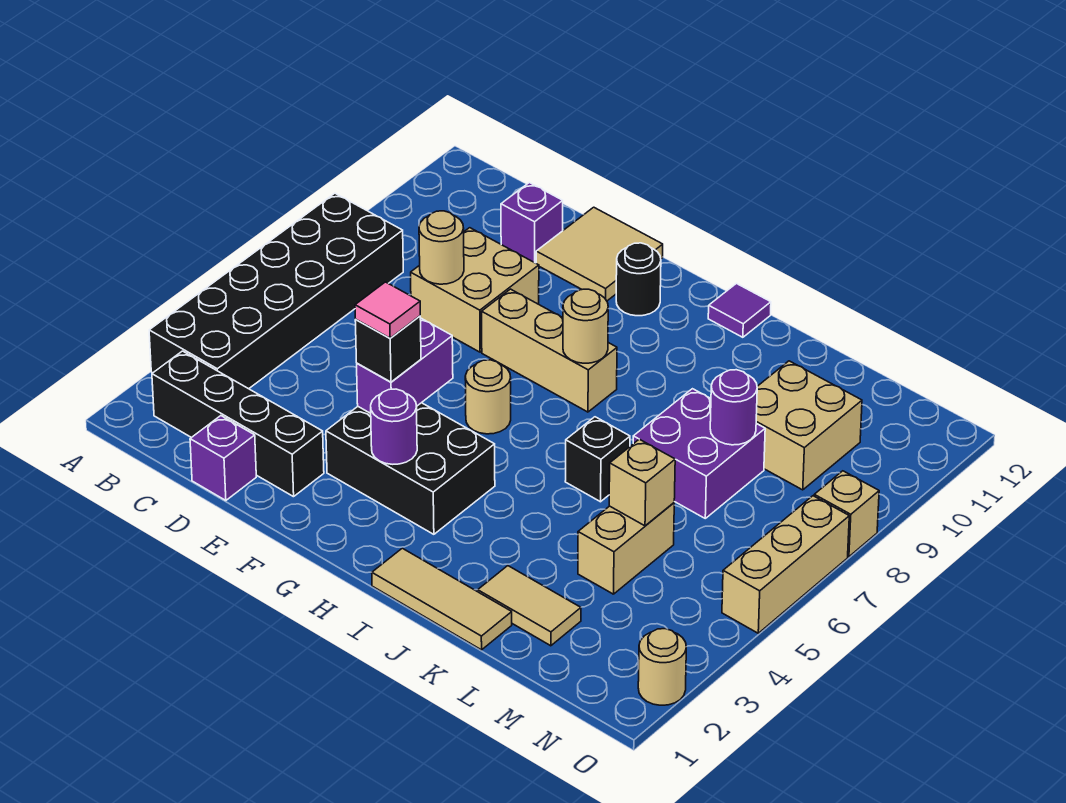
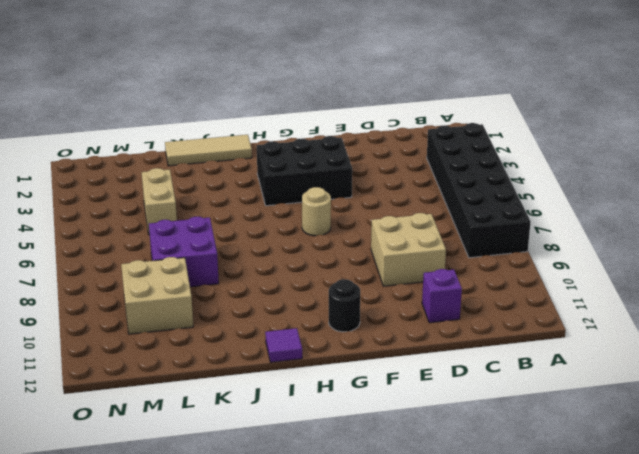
none -> black 1x4 brick [152,351,324,497]
none -> purple 1x1 brick [190,416,256,501]
none -> tan 2x2 tile [536,207,663,301]

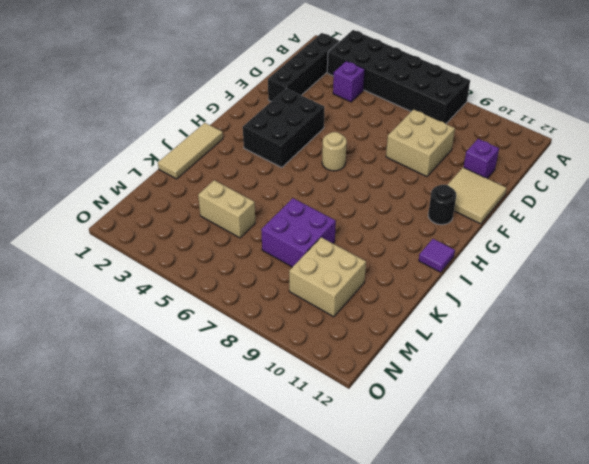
purple 1x1 brick [333,61,365,102] -> purple 1x1 brick moved to [190,416,256,501]
none -> tan 1x3 brick [482,289,617,412]
none -> black 1x1 brick [565,417,630,502]
none -> tan 1x2 tile [478,566,581,646]

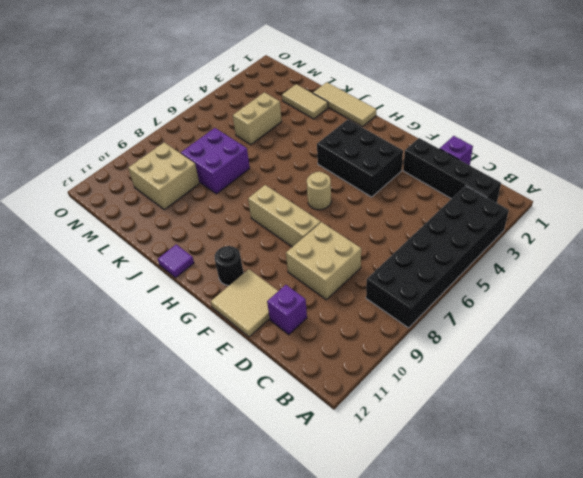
none -> black 1x1 brick [565,417,630,502]
none -> tan 1x1 round brick [638,629,686,705]
none -> tan 1x3 brick [722,496,849,633]

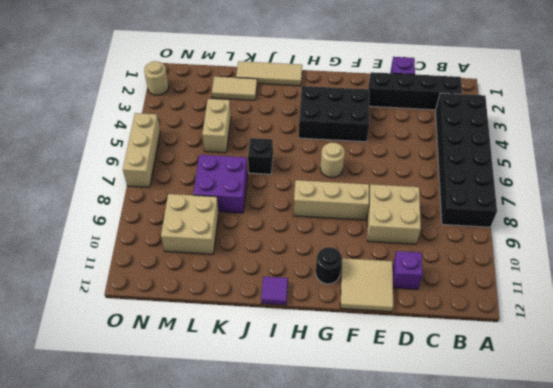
none -> tan 1x1 brick [814,471,879,557]
none -> tan 1x1 round brick [419,211,464,284]
none -> purple 1x2 brick [357,318,453,413]

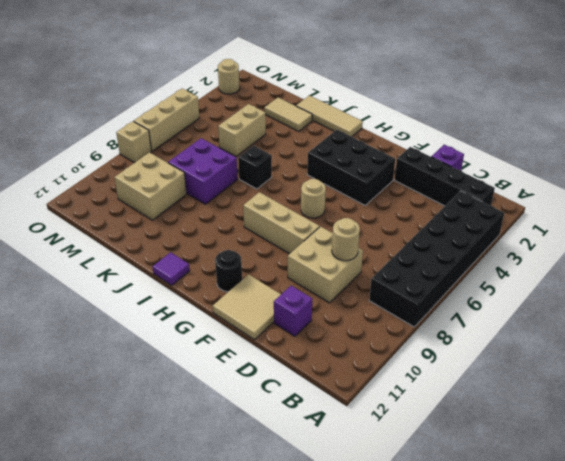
none -> purple 1x2 brick [357,318,453,413]
none -> purple 1x1 round brick [371,389,417,464]
none -> tan 1x1 round brick [563,289,608,363]

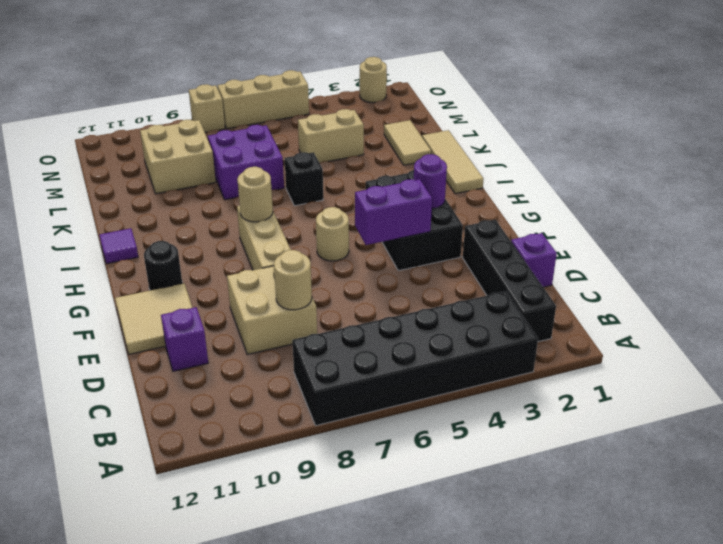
none -> tan 1x1 brick [609,439,675,526]
none -> purple 1x1 round brick [710,370,757,445]
none -> black 1x1 brick [355,316,421,382]

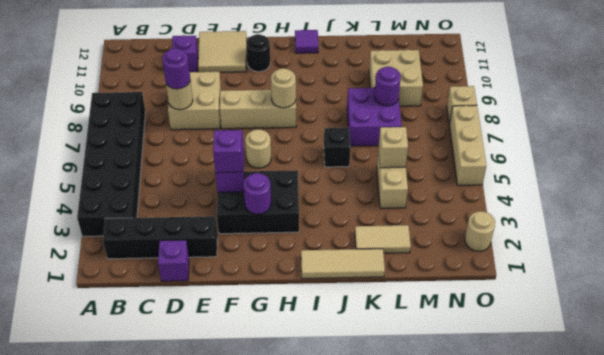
purple 1x1 round brick [162,48,190,89] -> none
purple 1x1 brick [213,130,242,173] -> black 1x1 brick [355,316,421,382]
none -> pink 1x1 tile [355,282,420,338]

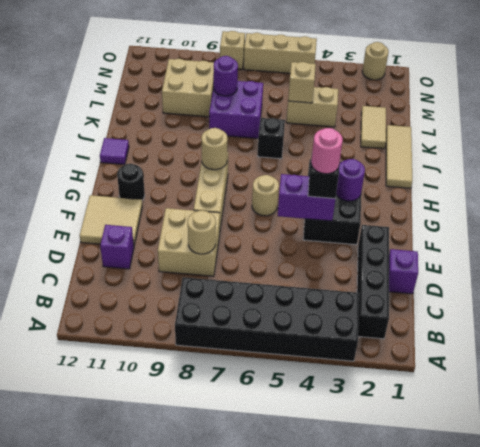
pink 1x1 round brick [311,128,343,174] -> pink 1x1 tile [355,282,420,338]

